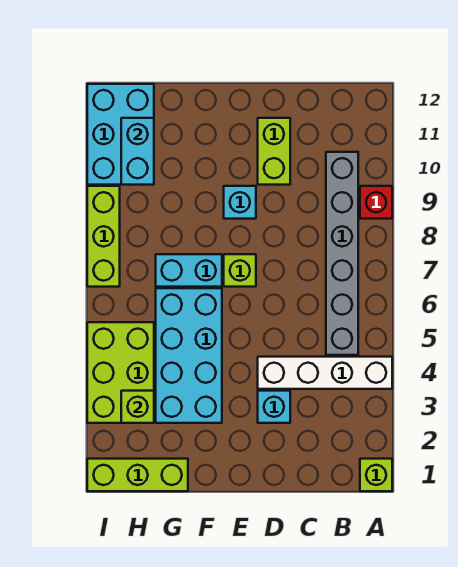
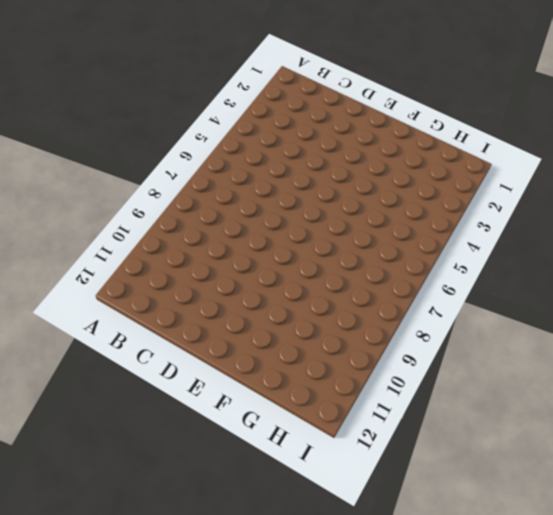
none -> lime 1x1 brick [360,459,392,491]
none -> white 1x4 brick [258,357,392,389]
none -> red 1x1 brick [360,186,392,219]

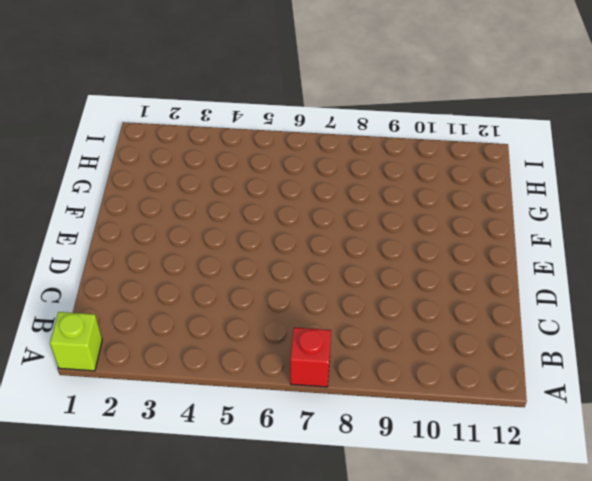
red 1x1 brick [290,328,331,387] -> red 1x1 brick moved to [360,186,392,219]
none -> white 1x4 brick [258,357,392,389]
none -> grey 1x6 brick [326,152,358,355]
none -> cyan 1x1 brick [258,391,290,423]

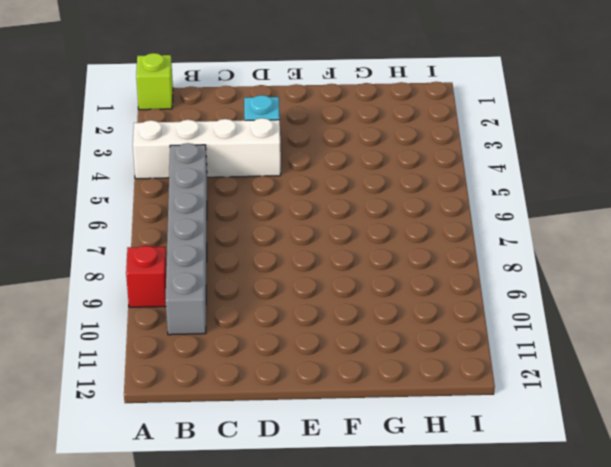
none -> lime 1x2 brick [258,118,290,185]
none -> lime 1x1 brick [224,254,256,287]
none -> cyan 1x1 brick [224,186,256,219]

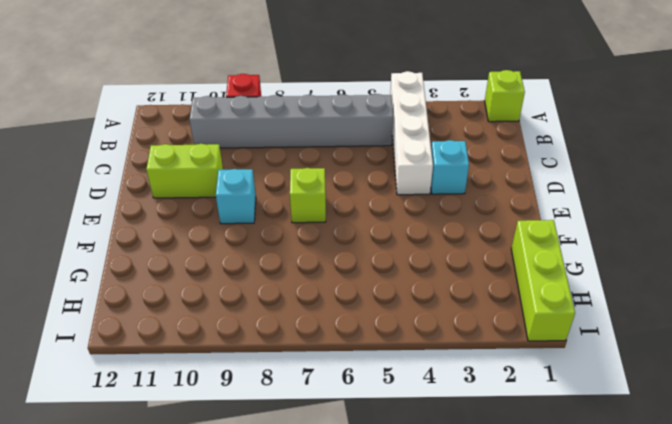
none -> cyan 2x4 brick [156,288,222,423]
none -> cyan 1x2 brick [156,254,222,287]
none -> lime 2x3 brick [87,322,154,423]

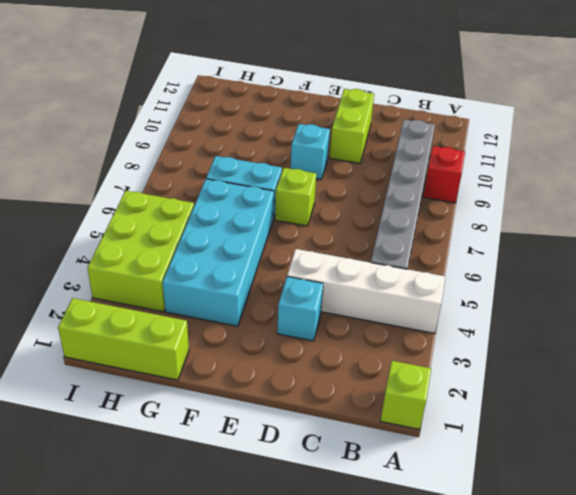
none -> cyan 2x3 brick [87,84,154,185]
none -> lime 1x3 brick [87,186,120,287]
none -> lime 1x1 brick [121,391,154,423]

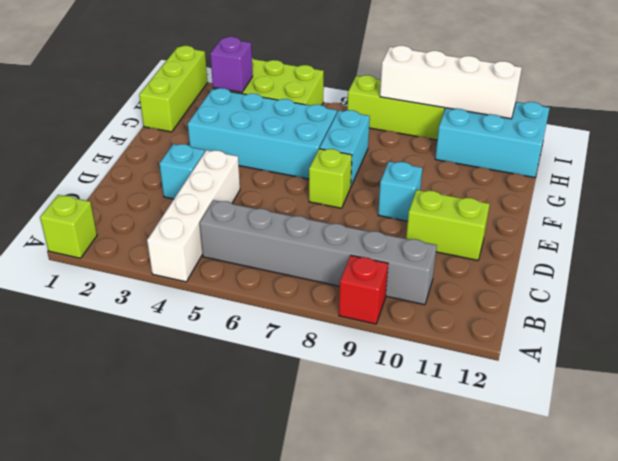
purple 1x1 brick [210,37,253,92] -> lime 1x1 brick [121,391,154,423]
white 1x4 brick [380,46,522,119] -> none
none -> cyan 1x2 brick [121,118,154,185]

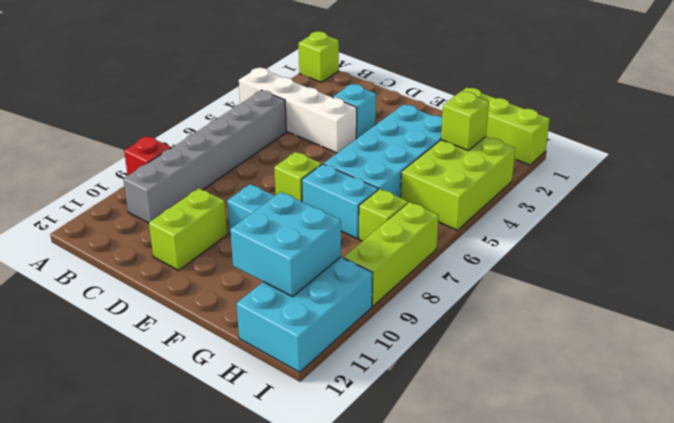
cyan 2x2 brick [230,192,341,297] -> cyan 1x2 brick [121,118,154,185]
lime 1x1 brick [359,189,408,241] -> none

